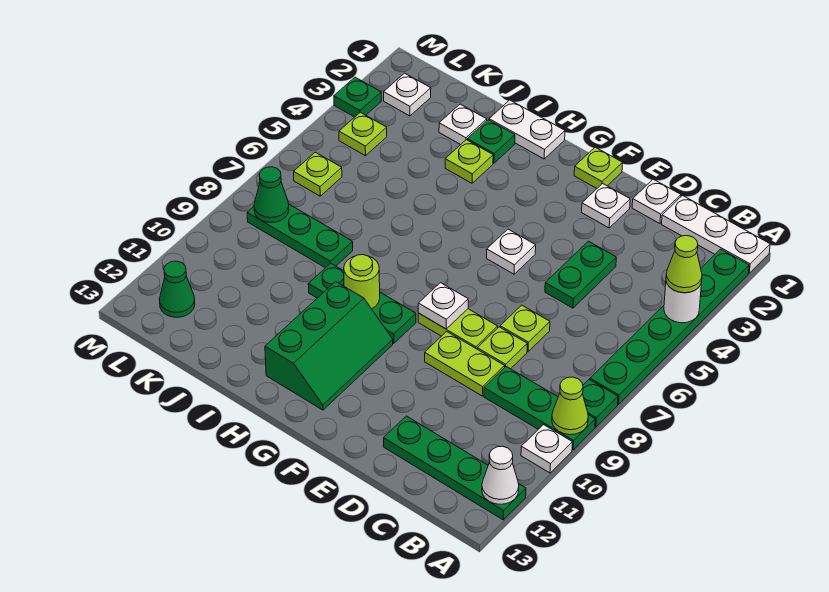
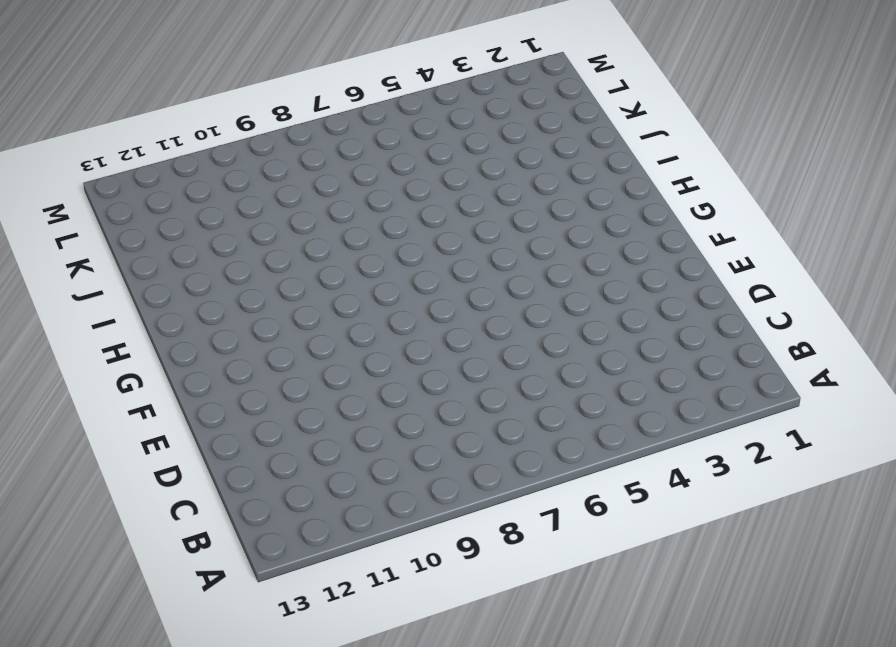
none -> white 1x3 plate [662,196,770,273]
none -> green 1x6 plate [590,249,749,404]
none -> green 1x1 plate [582,380,618,427]
none -> green 1x3 plate [484,367,595,450]

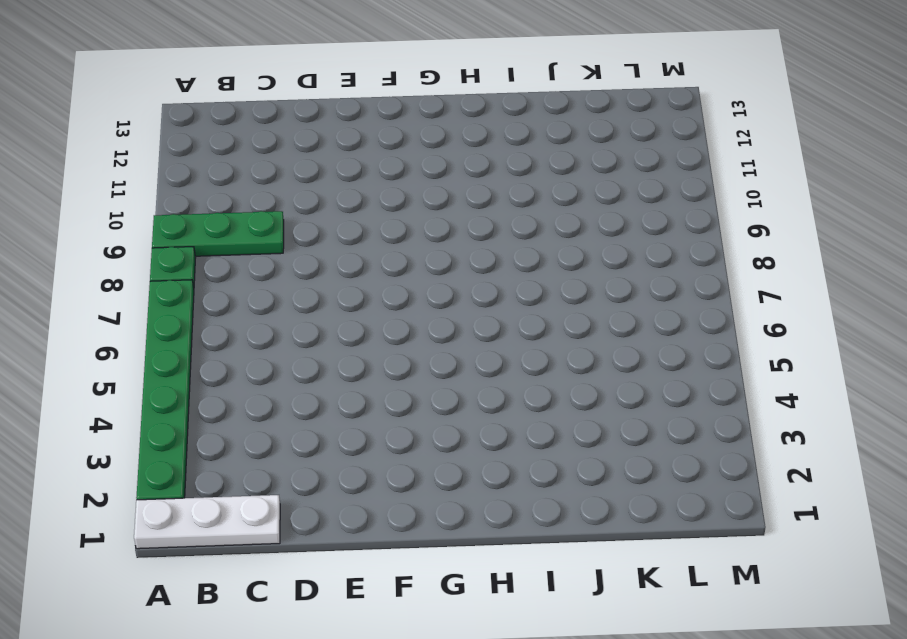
none -> white 1x1 plate [521,425,572,473]
none -> green 1x4 plate [384,416,526,520]
none -> white 1x1 plate [632,179,681,224]
none -> green 1x2 plate [545,241,616,308]

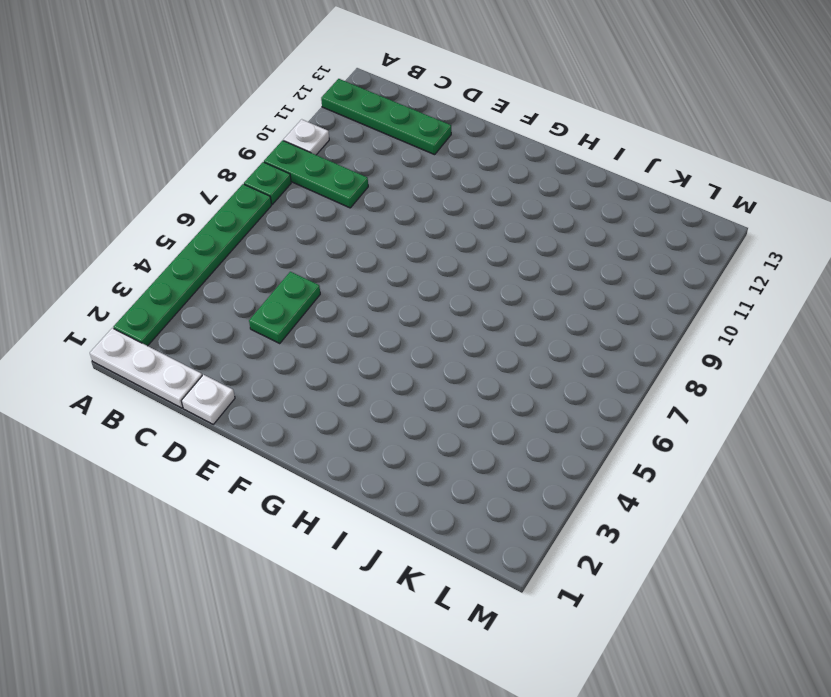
none -> lime 1x1 plate [500,305,550,352]
none -> lime 1x1 plate [477,327,527,369]
none -> lime 1x2 plate [425,332,505,396]
none -> white 1x1 plate [582,184,630,228]

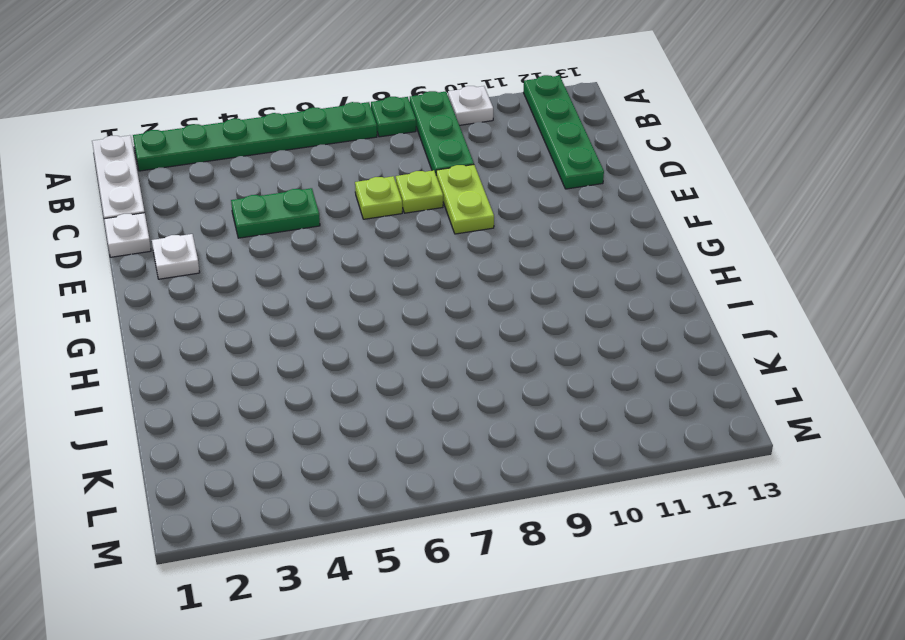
none -> lime 1x2 plate [418,309,498,349]
none -> lime 1x1 plate [574,147,623,188]
none -> white 1x1 plate [487,229,536,274]
none -> green 1x3 plate [308,263,416,343]

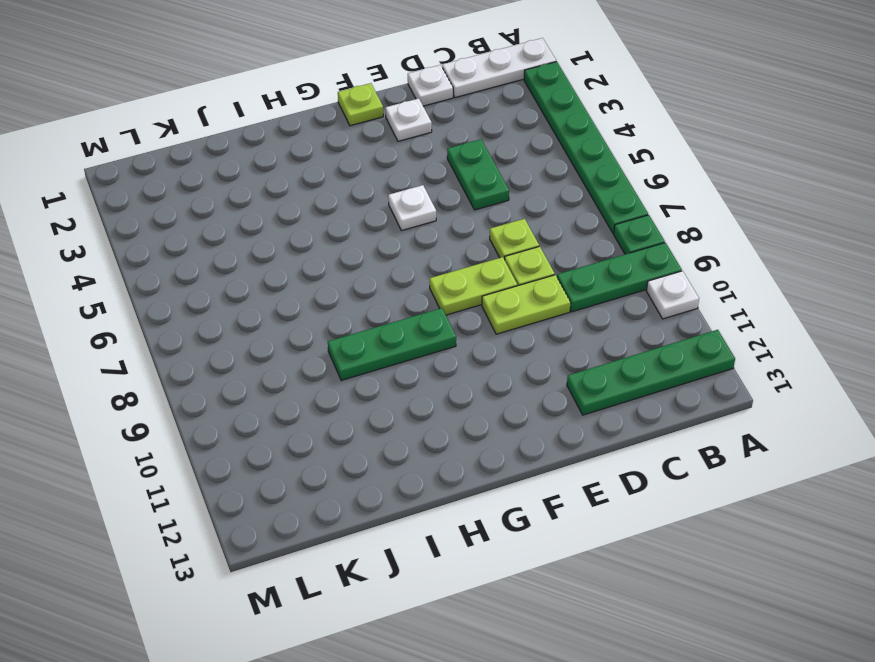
none -> green 2x3 slope [265,282,393,410]
none -> white 1x2 plate [489,100,565,159]
none -> green 1x1 plate [467,120,515,163]
none -> lime 1x1 plate [445,140,493,183]

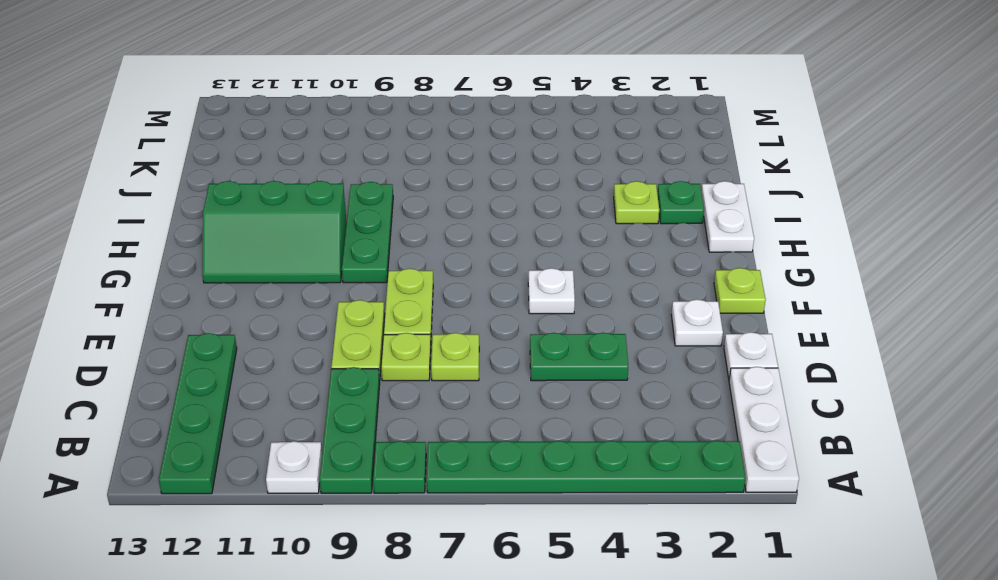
none -> white 1x1 plate [439,104,487,145]
none -> green 1x3 plate [247,205,353,268]
none -> white 1x1 plate [384,73,431,116]
none -> lime 1x1 plate [339,112,387,156]

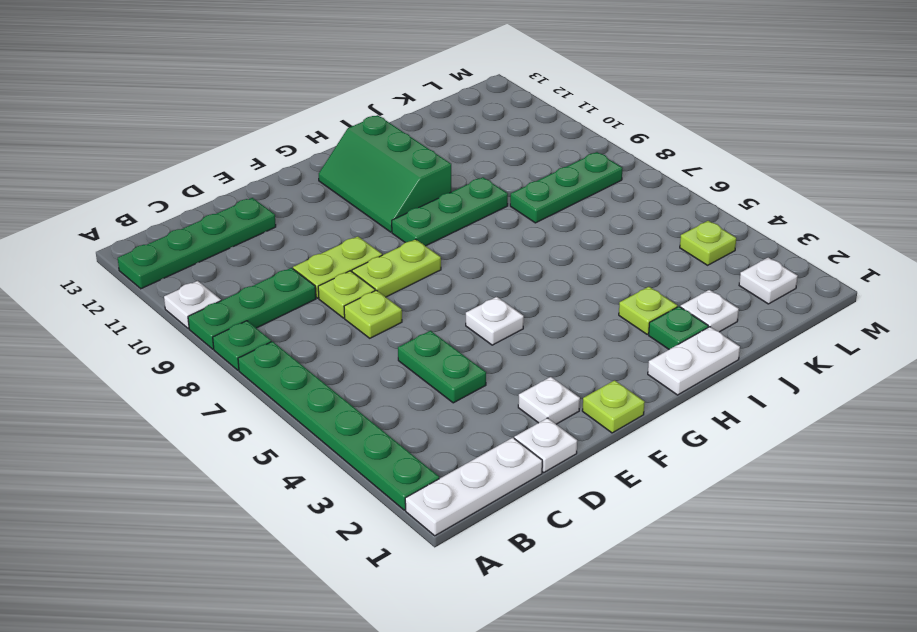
none -> lime 1x1 plate [294,152,342,196]
none -> green 1x1 cone [159,261,195,317]
none -> green 1x1 plate [334,77,381,117]
none -> white 1x1 round brick [664,282,702,323]

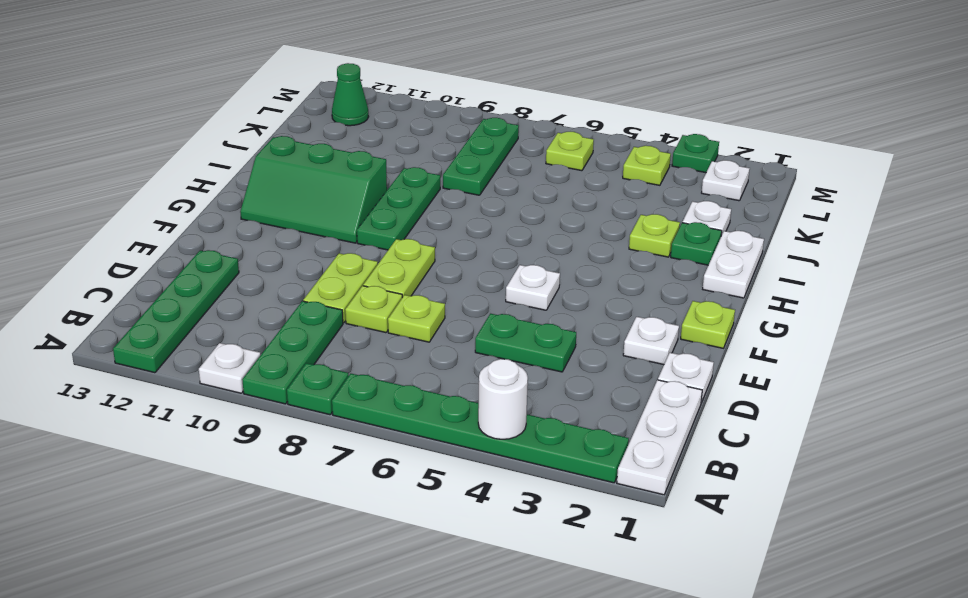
none -> lime 1x1 cone [552,377,588,435]
none -> white 1x1 cone [482,446,519,504]
none -> white 1x1 plate [418,283,468,329]
none -> lime 1x1 round brick [344,255,380,309]

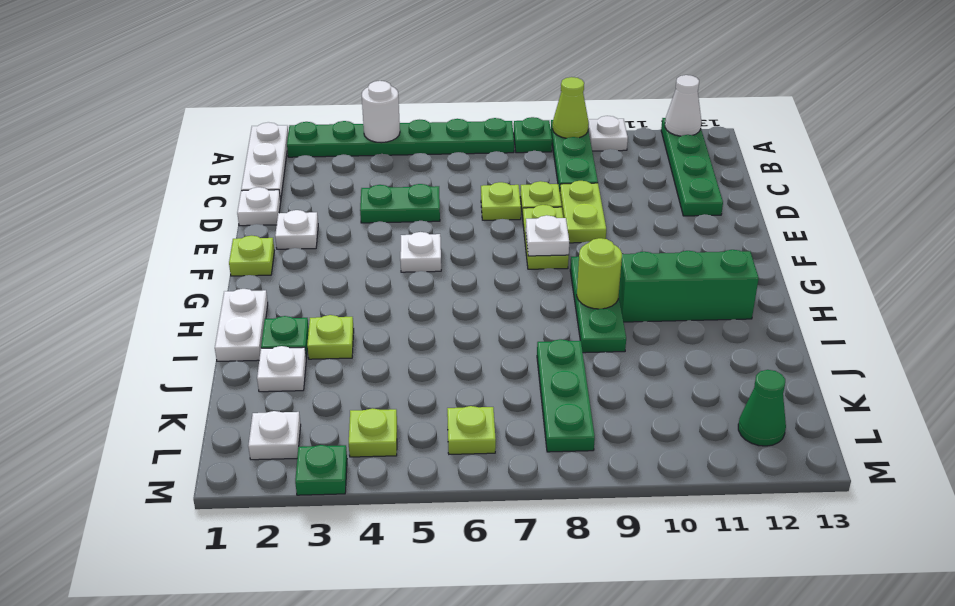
none -> green 1x1 cone [254,167,289,223]
none -> lime 1x1 cone [666,236,702,293]

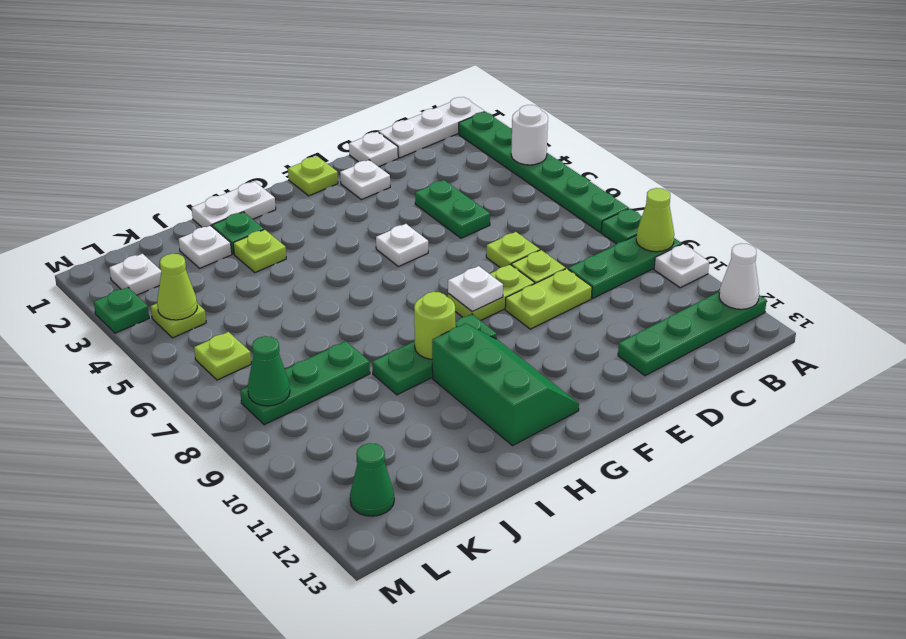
lime 1x1 cone [157,254,197,320] -> lime 1x1 cone moved to [666,236,702,293]

